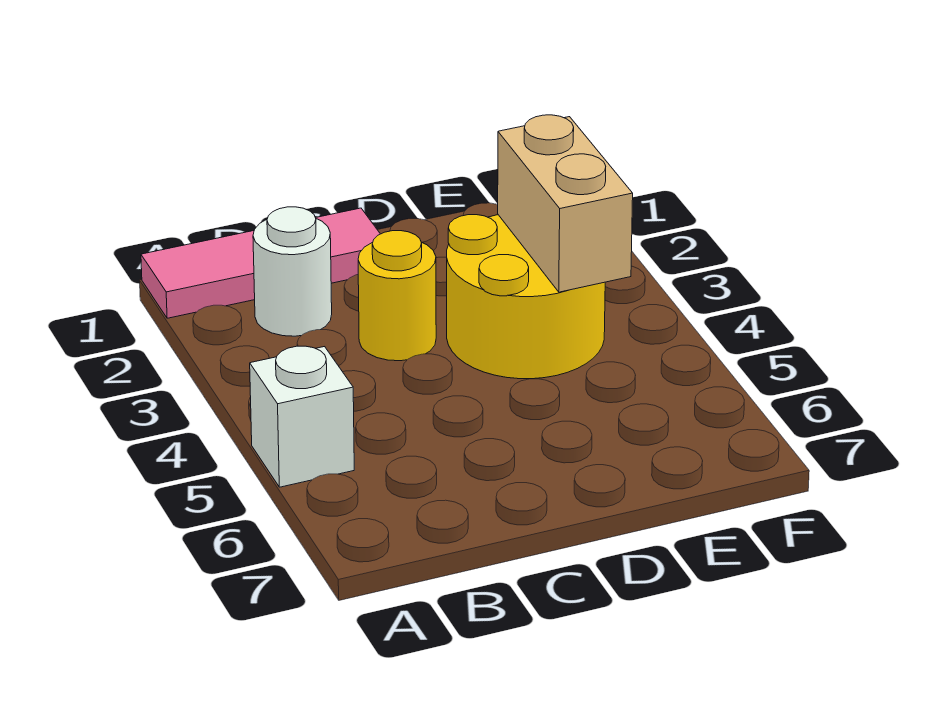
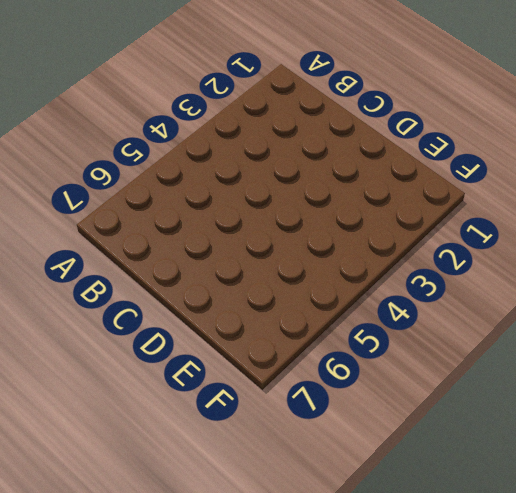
none -> pink 1x3 tile [141,208,380,318]
none -> white 1x1 brick [250,346,354,487]

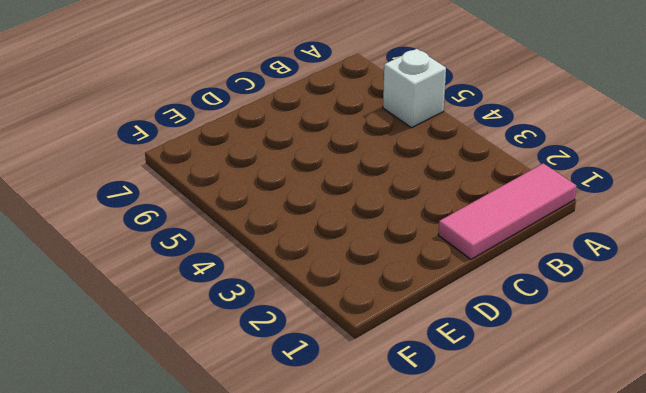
none -> white 1x1 round brick [253,207,332,336]
none -> yellow 1x1 round brick [358,231,436,361]

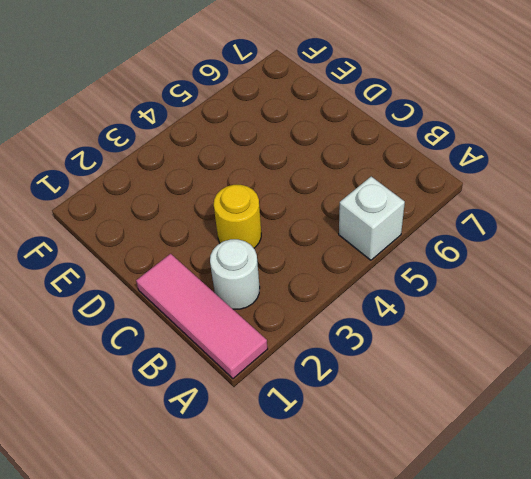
none -> yellow 2x2 round brick [447,215,605,379]
none -> tan 1x2 brick [498,115,633,292]

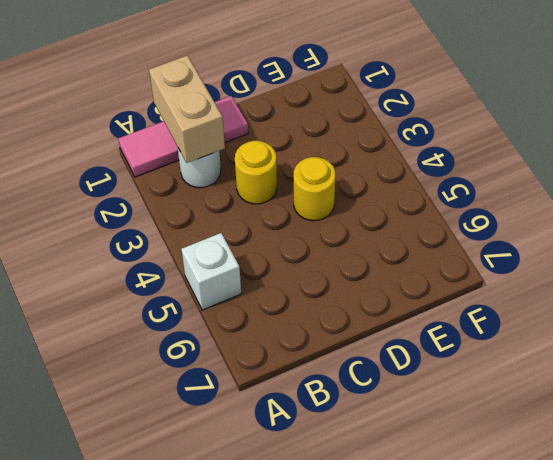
tan 1x2 brick [149,55,225,163] -> tan 1x2 brick moved to [498,115,633,292]
yellow 1x1 round brick [294,157,335,221] -> yellow 2x2 round brick [447,215,605,379]

